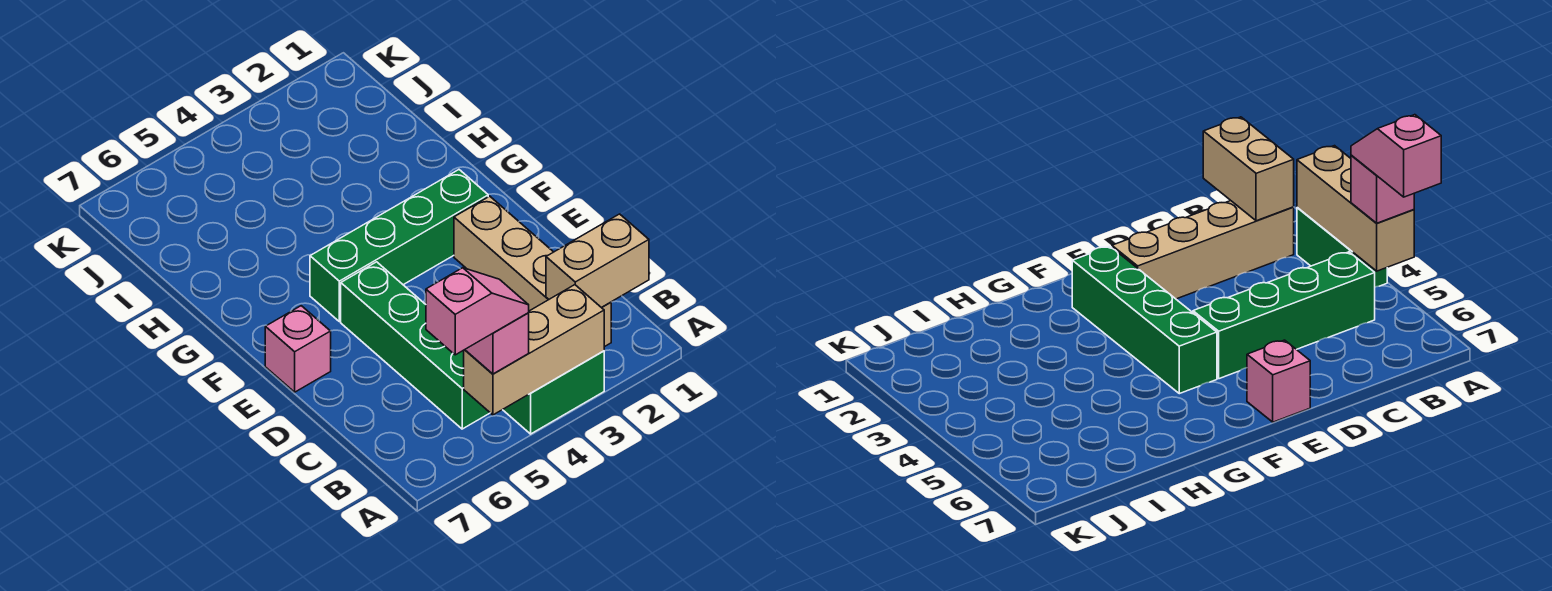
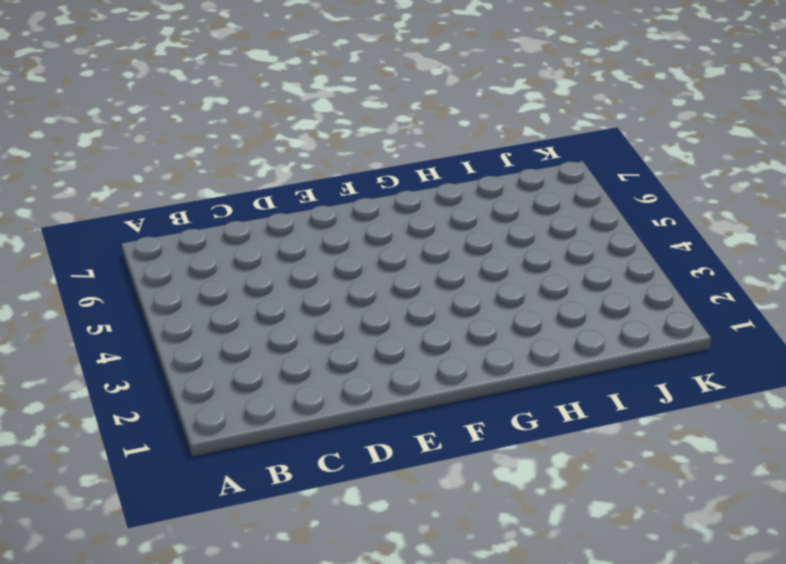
none -> green 1x2 brick [503,351,604,434]
none -> tan 1x4 brick [454,196,611,347]

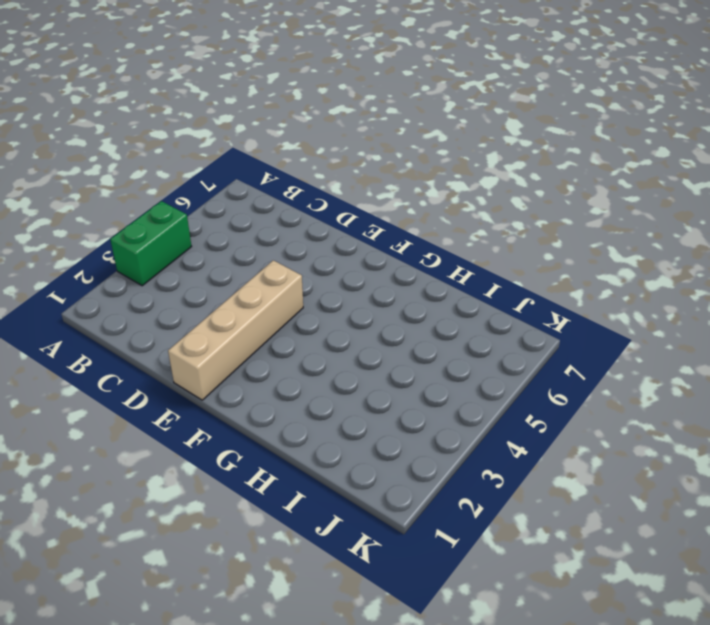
tan 1x4 brick [168,260,303,400] -> tan 1x4 brick turned to [454,196,611,347]
none -> green 1x4 brick [341,262,490,429]
none -> pink 1x1 brick [265,306,331,392]

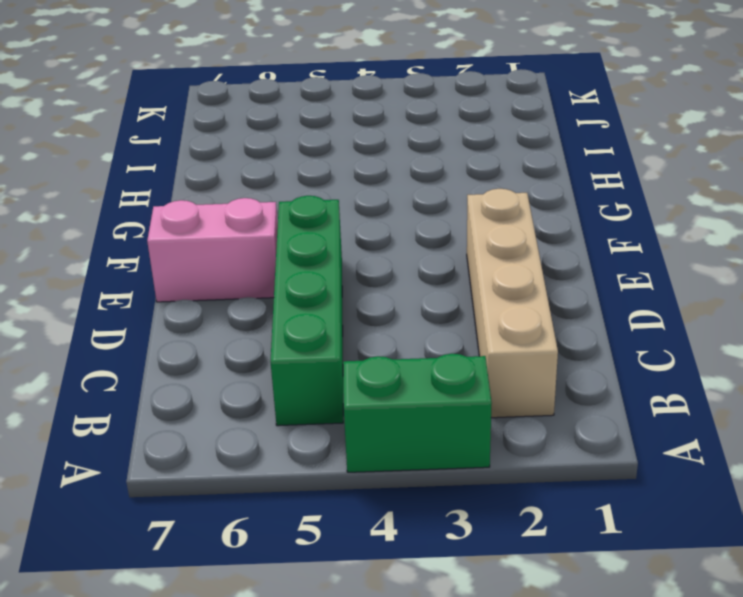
pink 1x2 brick [147,198,278,302] -> pink 1x1 brick [265,306,331,392]
none -> green 1x4 brick [310,170,488,322]
none -> tan 1x3 brick [464,285,604,415]

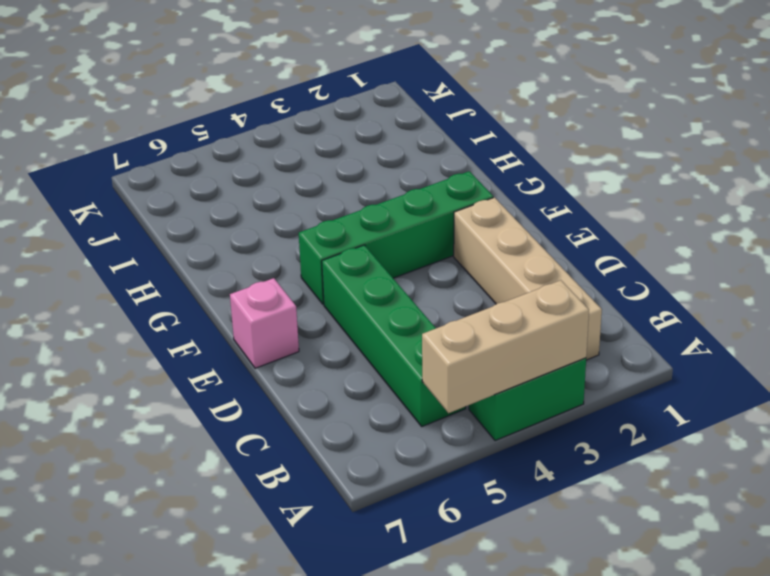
none -> tan 1x2 brick [546,214,649,307]
none -> pink 1x1 brick [465,313,529,374]

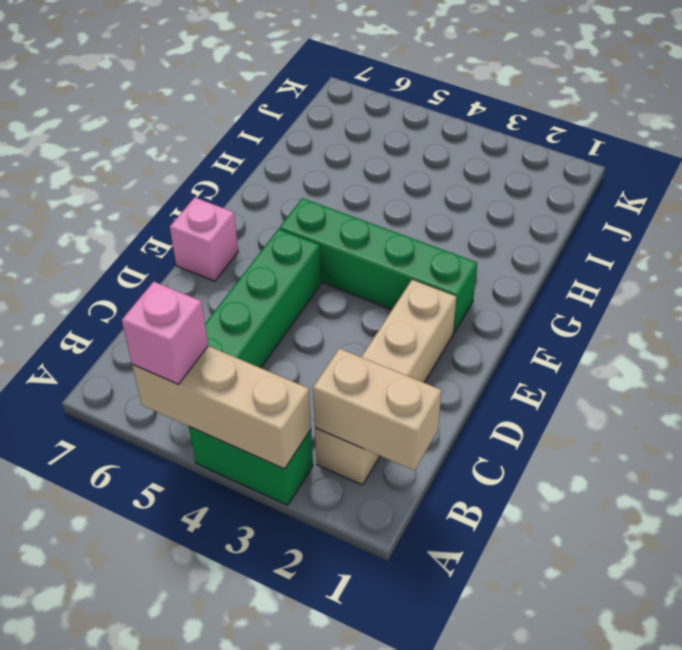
none -> pink 1x2 slope [426,268,529,355]

